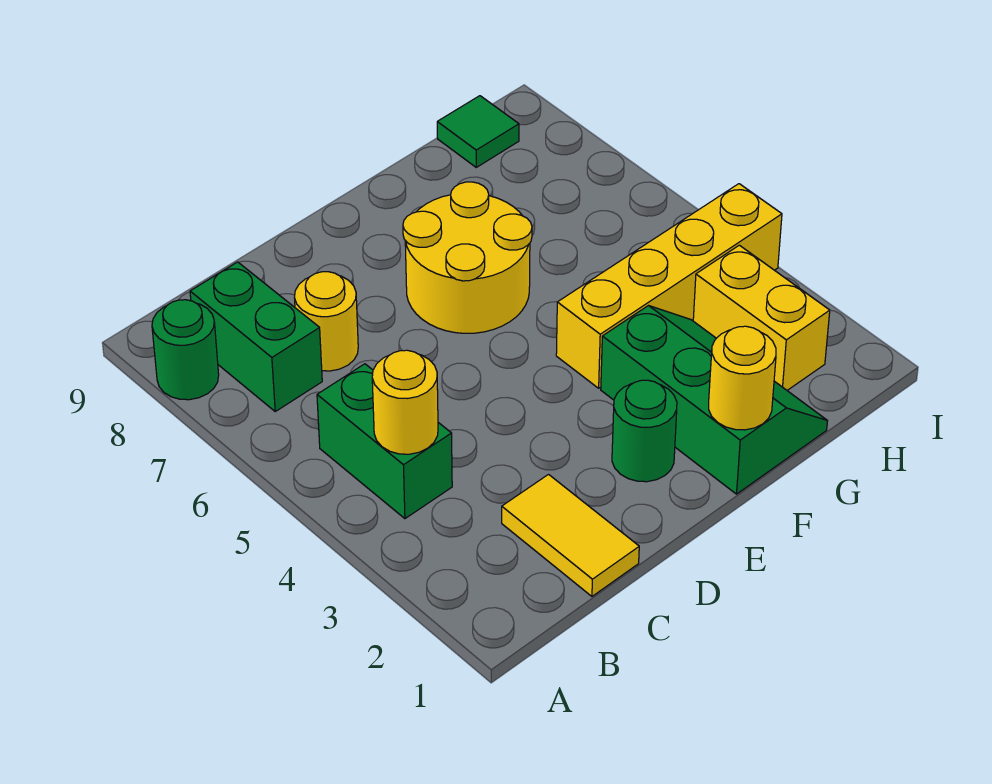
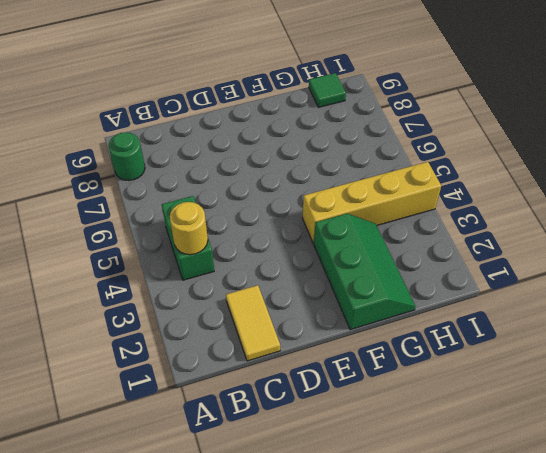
none -> green 1x2 brick [190,262,322,411]
none -> yellow 1x1 round brick [294,272,358,371]
none -> green 1x1 round brick [612,380,677,482]

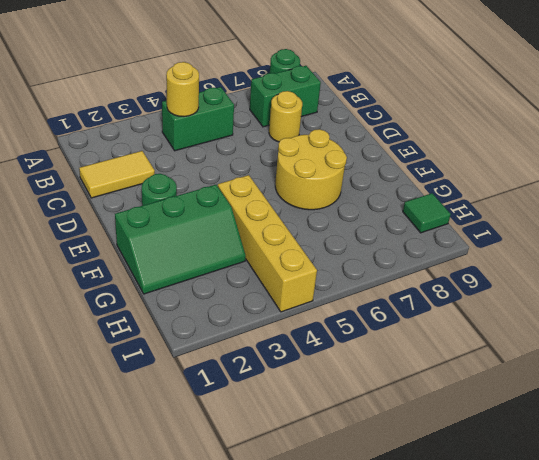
none -> yellow 1x2 brick [693,245,830,390]
none -> yellow 1x1 round brick [709,326,776,430]

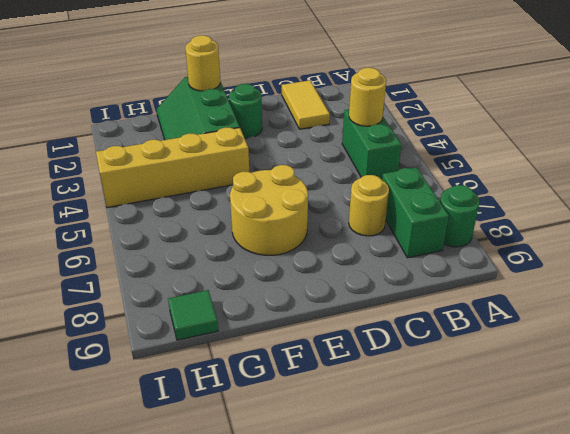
none -> yellow 1x2 brick [693,245,830,390]

